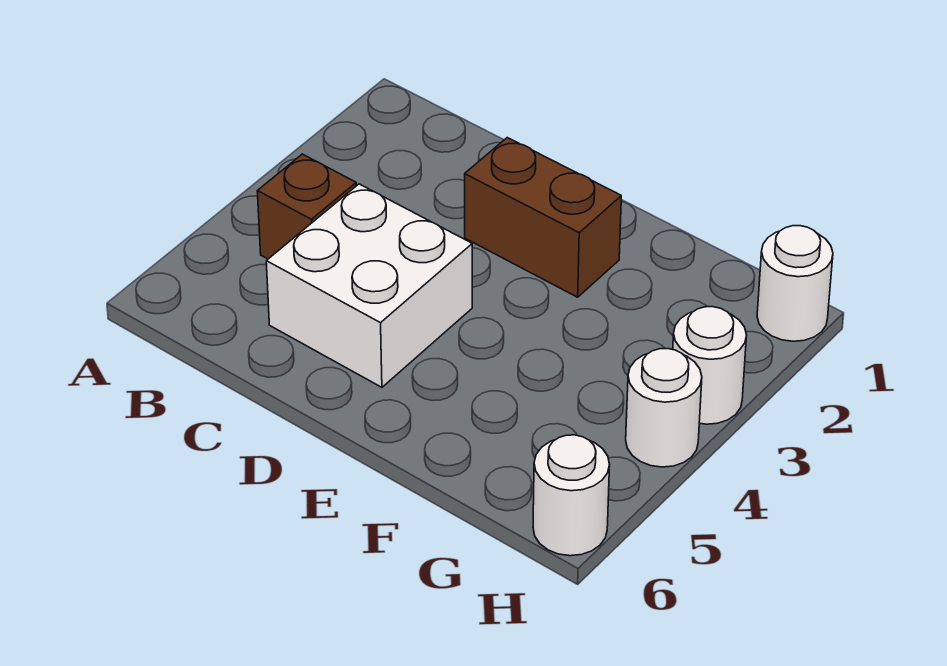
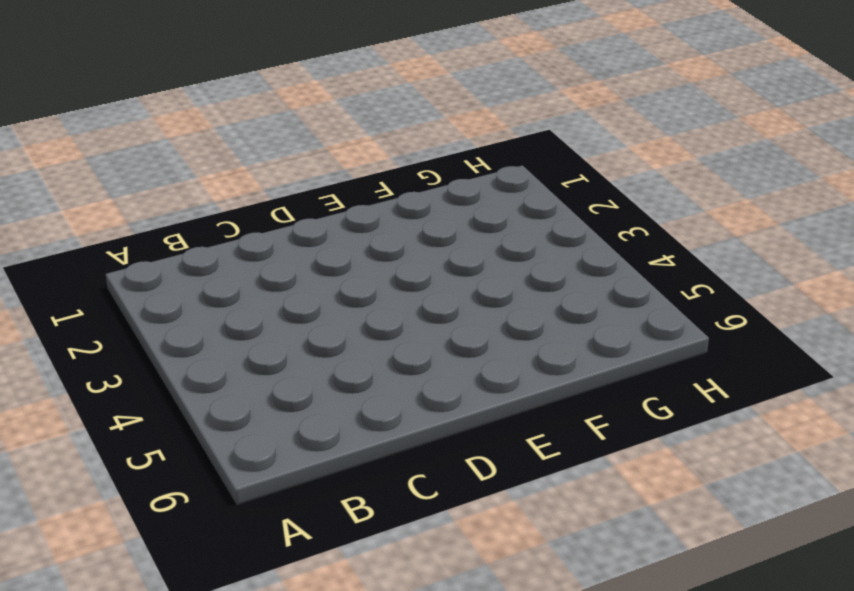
none -> brown 1x1 brick [257,154,356,259]
none -> white 2x2 brick [266,184,472,387]

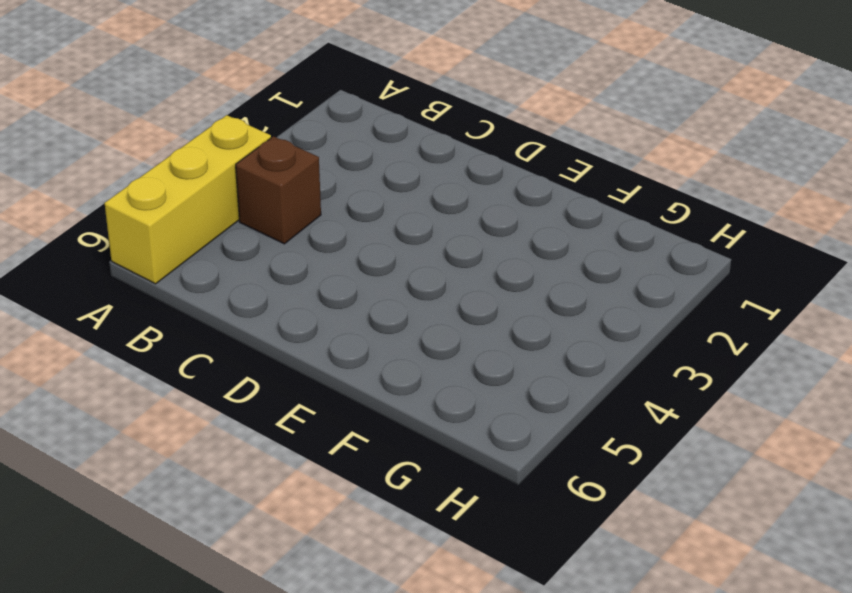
yellow 1x3 brick [105,115,271,284] -> none
none -> white 2x2 brick [266,184,472,387]
none -> brown 1x2 brick [465,138,621,297]

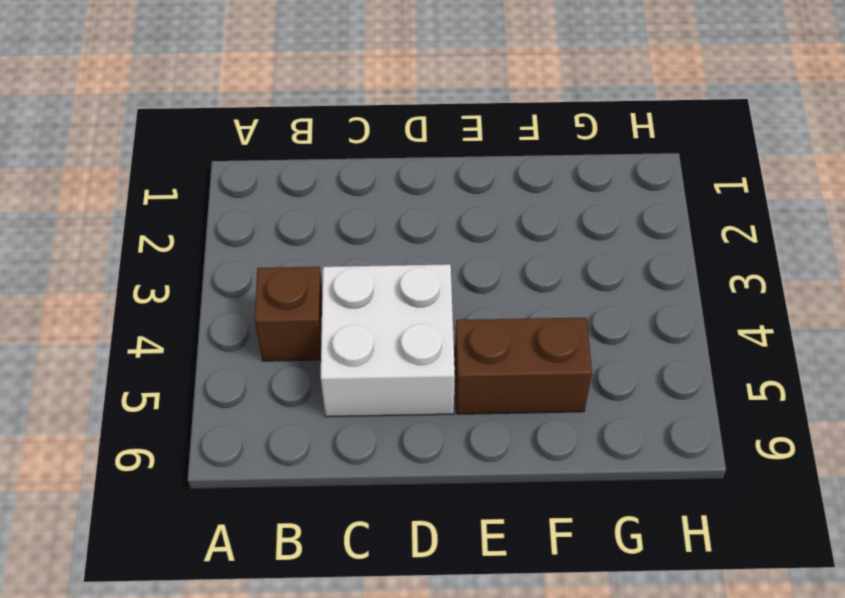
brown 1x2 brick [455,318,592,414] -> brown 1x2 brick moved to [465,138,621,297]
none -> white 1x1 round brick [757,226,833,341]
none -> white 1x1 round brick [673,307,747,424]

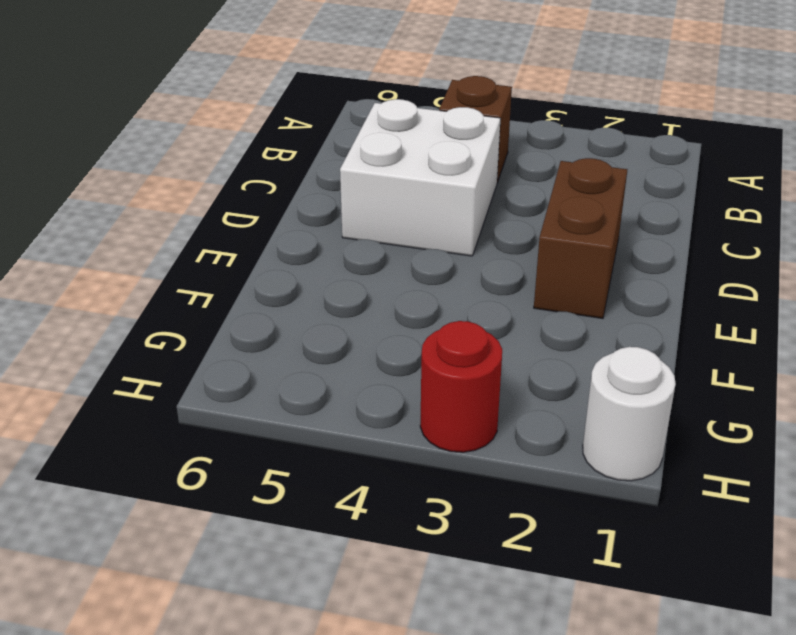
red 1x1 round brick [420,321,502,452] -> white 1x1 round brick [673,307,747,424]
none -> white 1x1 round brick [626,349,702,467]
none -> white 1x1 round brick [533,435,610,556]

